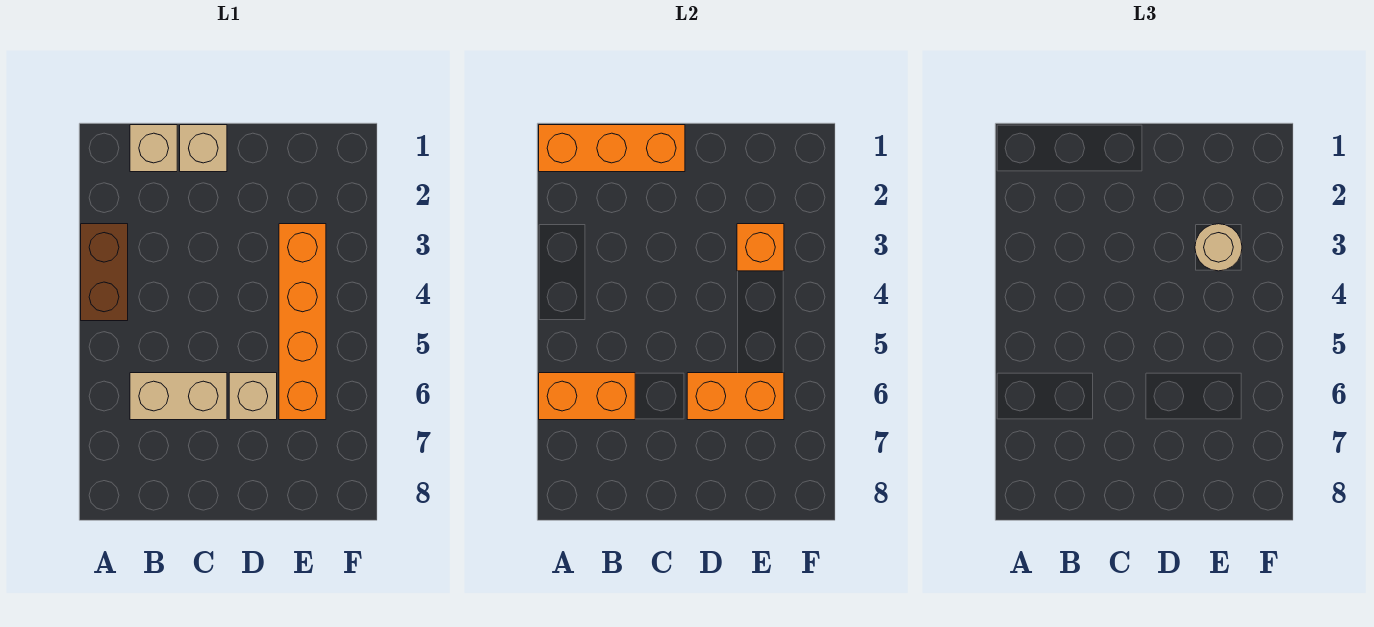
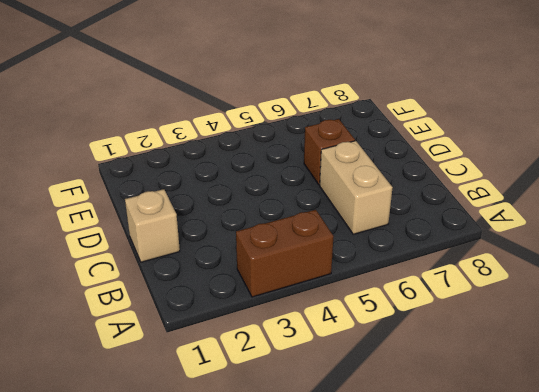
brown 1x1 brick [304,119,355,185] -> tan 1x1 brick [229,373,277,420]
none -> tan 1x1 brick [130,125,177,172]
none -> orange 1x4 brick [279,224,326,420]

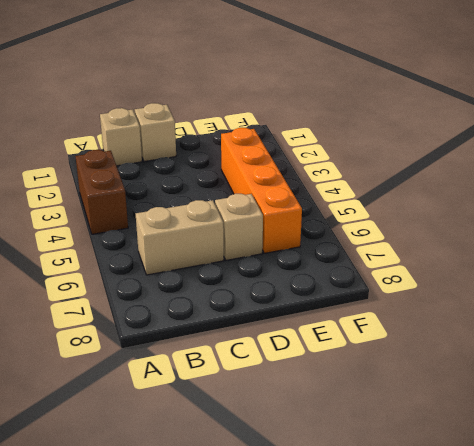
none -> orange 1x3 brick [539,125,685,172]
none -> orange 1x2 brick [539,373,635,420]

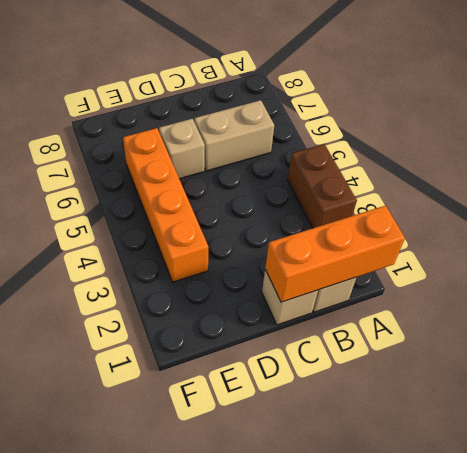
none -> orange 1x2 brick [539,373,635,420]
none -> orange 1x2 brick [687,373,784,420]

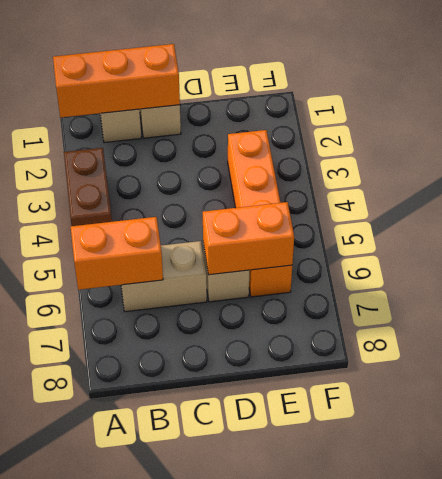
none -> orange 1x1 brick [737,224,784,271]
none -> tan 1x1 round brick [1195,224,1242,271]

